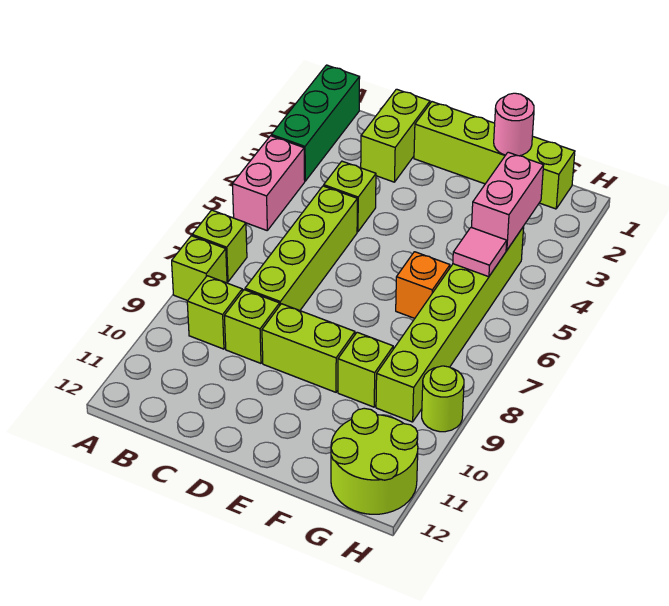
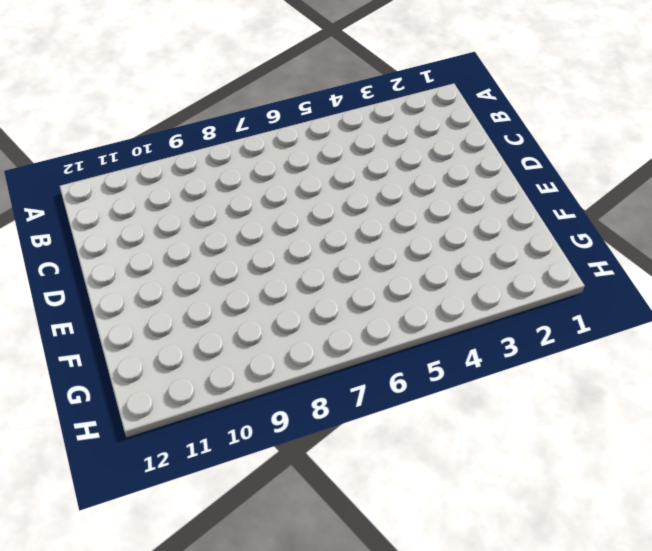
none -> green 1x3 brick [271,65,360,181]
none -> pink 1x2 brick [232,136,305,230]
none -> lime 1x1 brick [192,210,247,282]

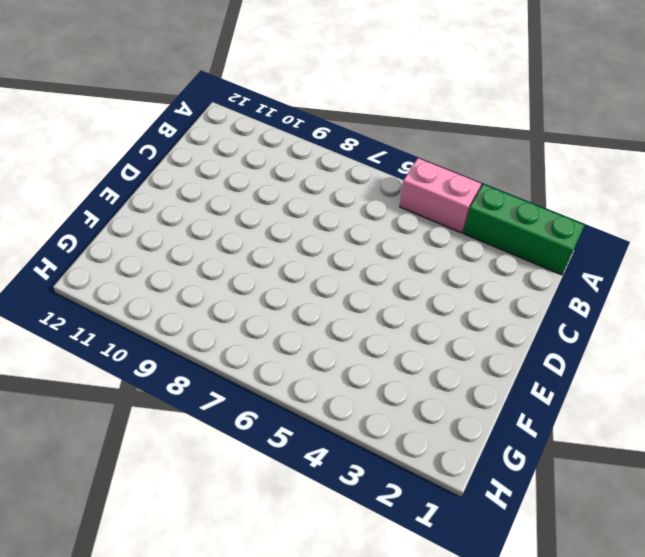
none -> lime 1x1 brick [192,210,247,282]
none -> lime 1x1 brick [172,236,227,301]
none -> lime 1x1 brick [187,276,242,349]

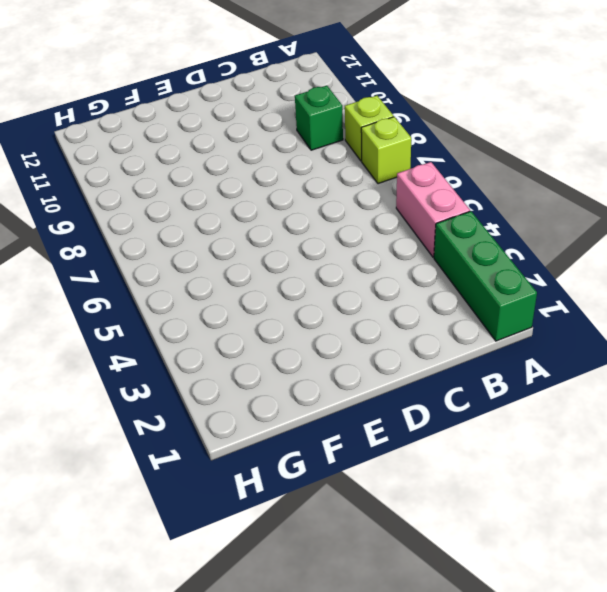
green 1x1 brick [295,86,343,150] -> lime 1x1 brick [187,276,242,349]
none -> lime 1x2 brick [361,89,430,182]
none -> lime 1x1 brick [324,161,376,232]
none -> lime 1x4 brick [245,186,357,310]

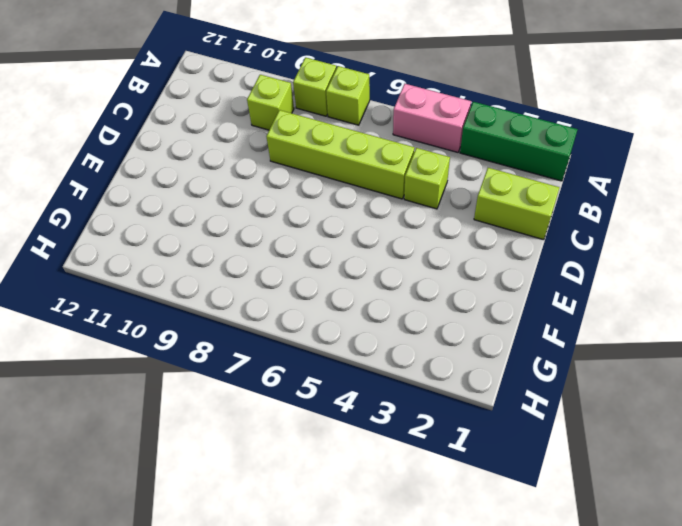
none -> lime 1x1 brick [224,290,280,363]
none -> lime 1x4 brick [414,102,575,209]
none -> lime 1x2 brick [262,304,355,392]

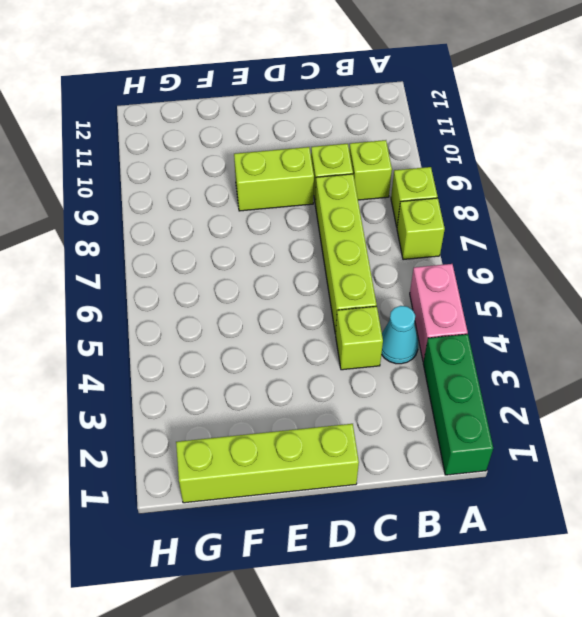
cyan 1x1 cone [381,306,418,364] -> none
none -> lime 1x2 brick [361,89,430,182]
none -> orange 1x1 brick [396,252,450,318]
none -> lime 1x1 brick [338,332,393,407]

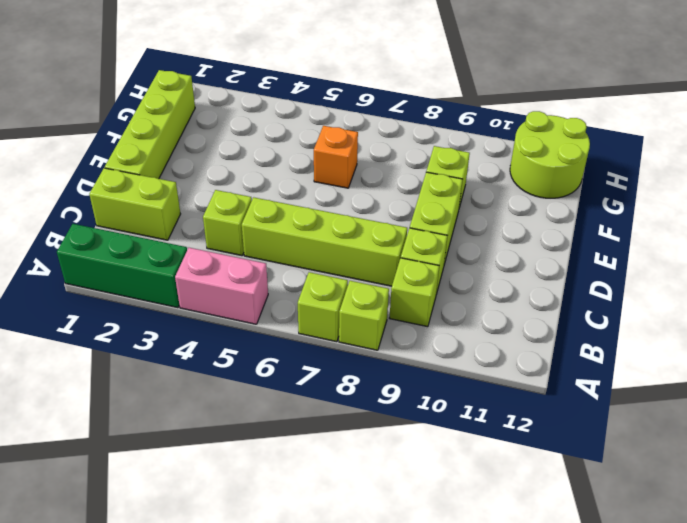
none -> lime 1x6 brick [376,227,524,422]
none -> lime 1x1 round brick [422,366,464,432]
none -> pink 1x1 round brick [494,93,534,156]

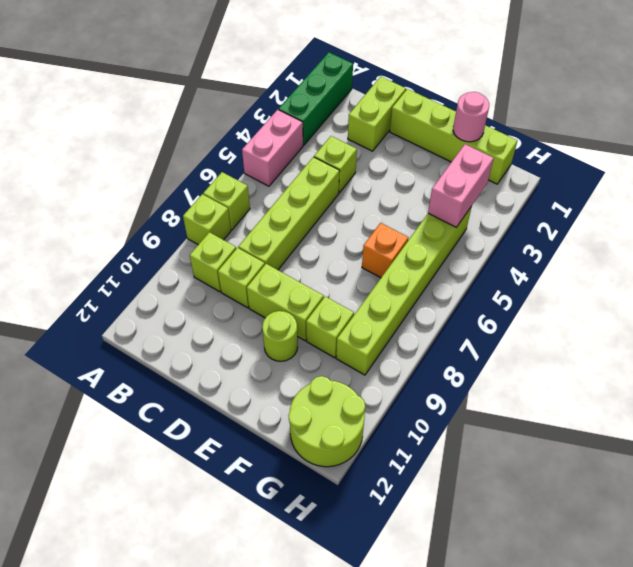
lime 1x1 round brick [262,311,298,361] -> lime 1x1 round brick moved to [422,366,464,432]
none -> pink 1x1 tile [453,227,507,277]

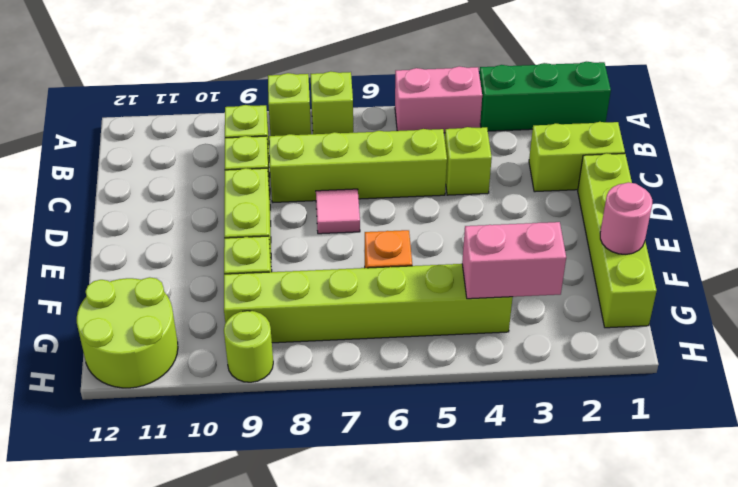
pink 1x1 tile [316,189,360,234] -> pink 1x1 tile moved to [453,227,507,277]

